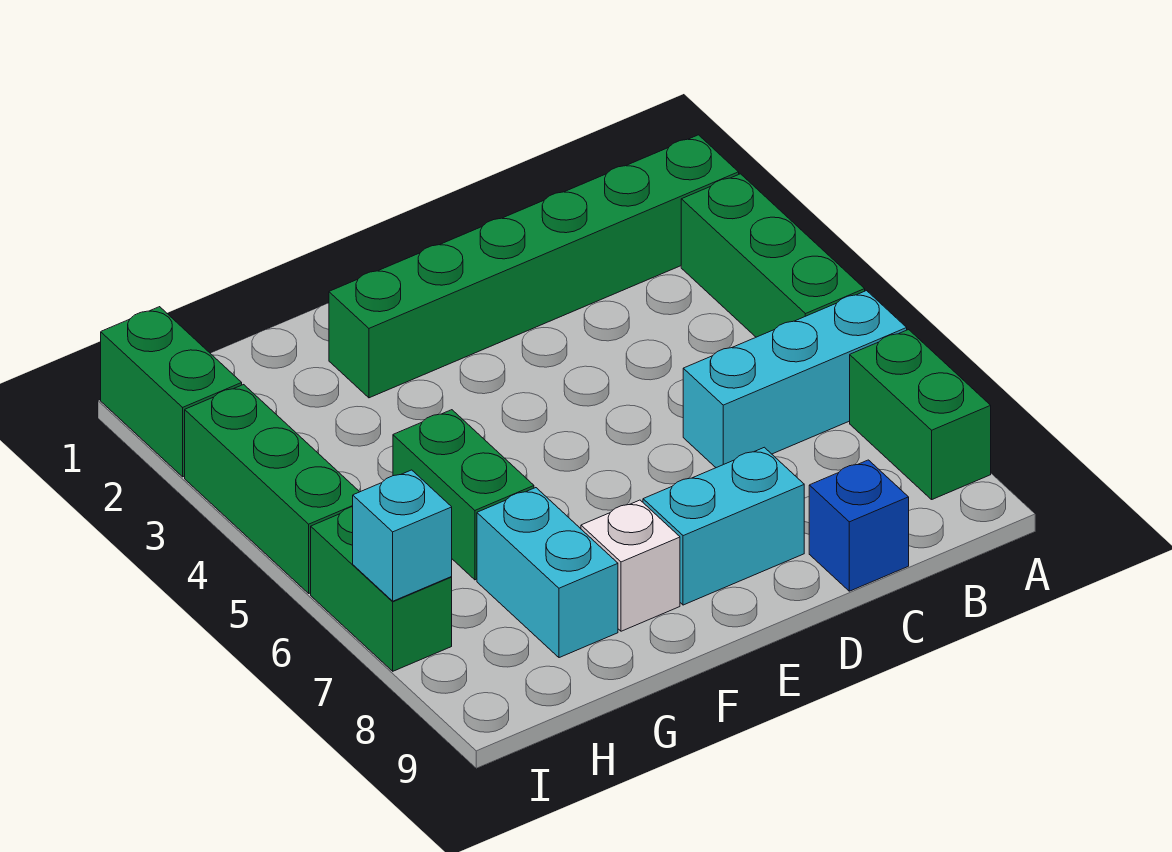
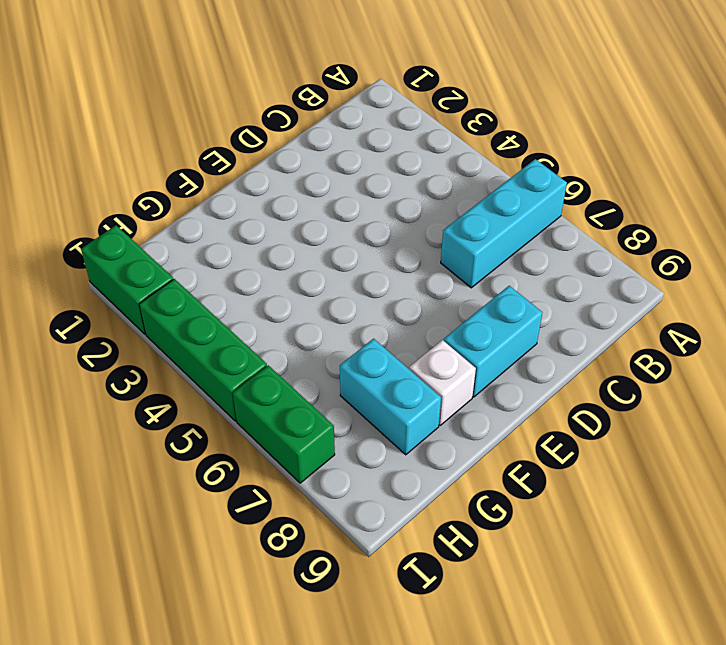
none -> green 1x6 brick [329,135,739,398]
none -> green 1x3 brick [681,174,865,337]
none -> green 1x2 brick [850,330,991,499]

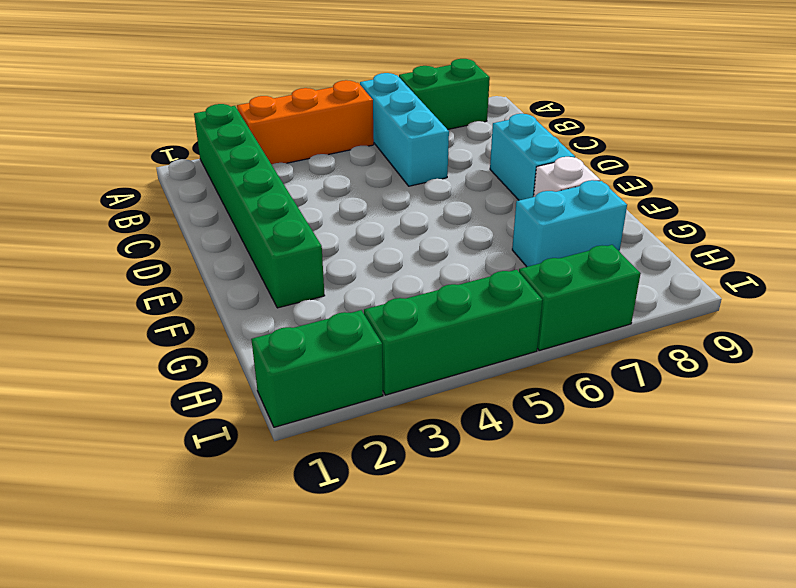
orange 1x3 brick [237,80,374,164] -> green 1x3 brick [681,174,865,337]
none -> blue 1x1 brick [809,460,909,591]
none -> green 1x2 brick [393,410,534,580]
none -> cyan 1x1 brick [353,470,452,601]

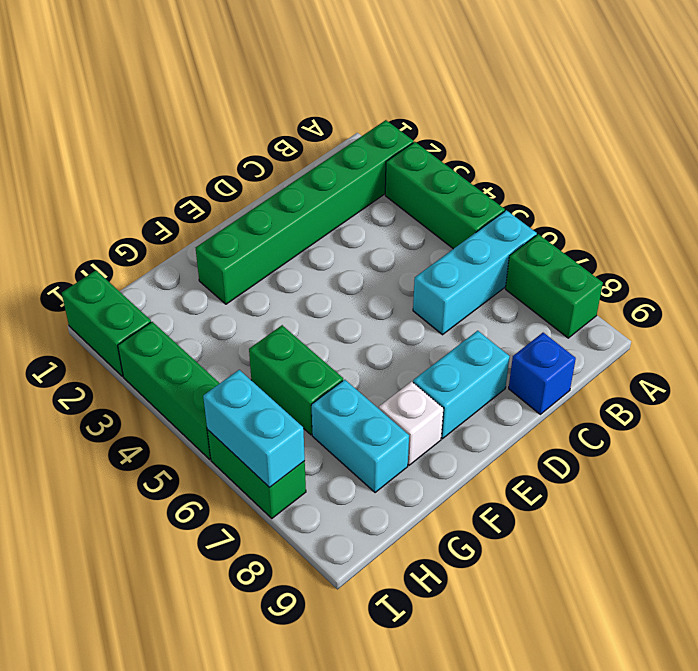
cyan 1x2 brick [203,370,305,488] -> cyan 1x1 brick [353,470,452,601]

